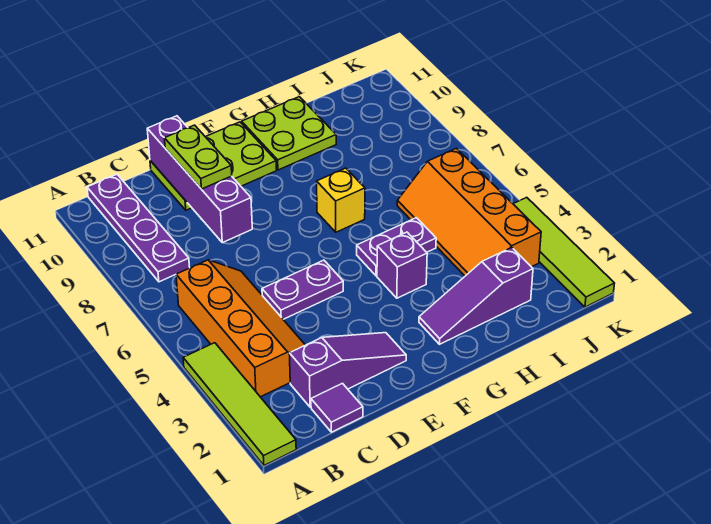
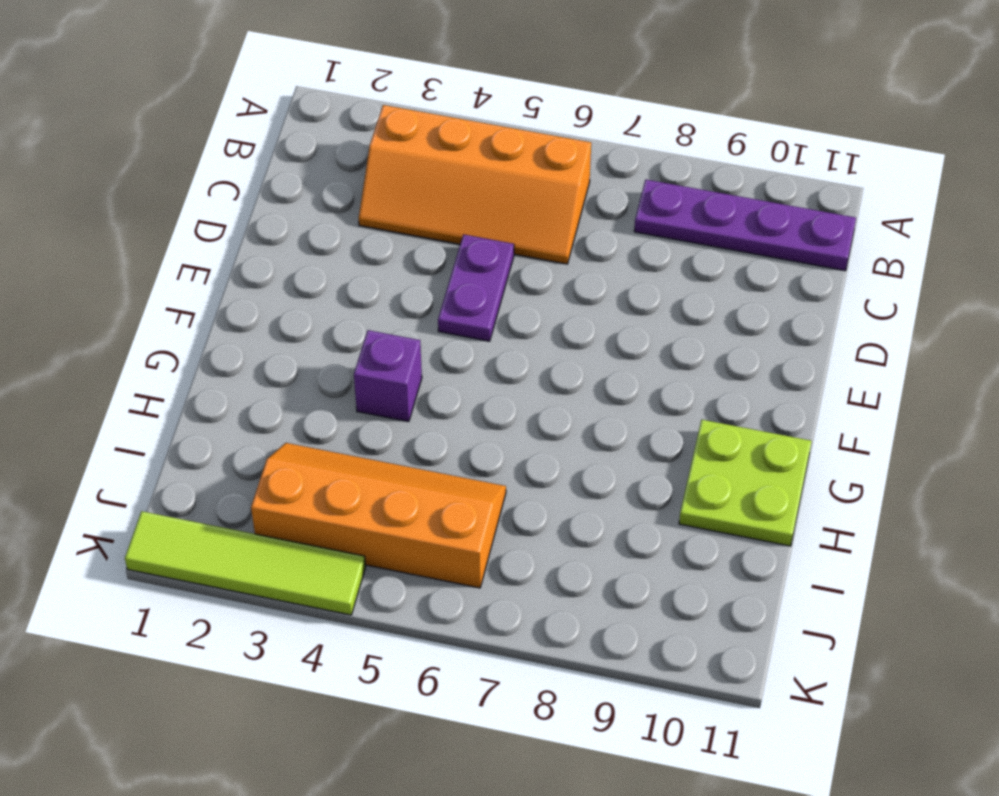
none -> lime 1x4 tile [183,343,296,465]
none -> purple 1x1 tile [311,383,363,432]
none -> purple 1x3 slope [289,333,406,407]

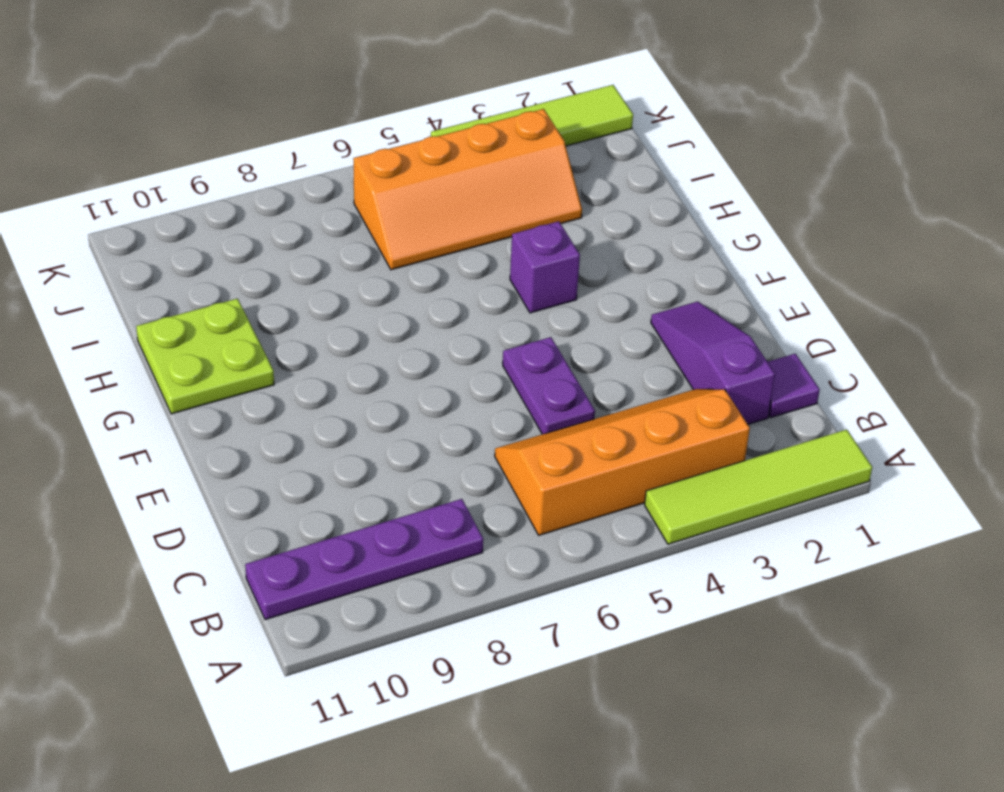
none -> lime 2x3 plate [150,122,277,210]
none -> purple 1x3 slope [419,248,533,344]
none -> purple 1x2 plate [357,218,436,276]

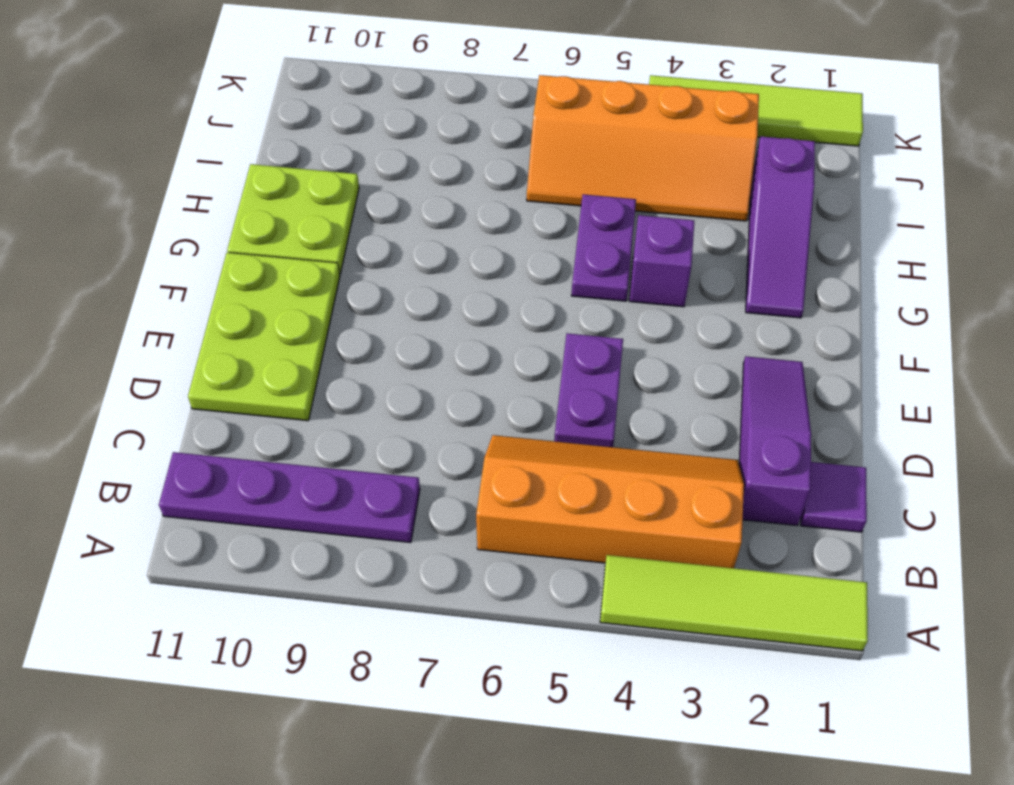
none -> yellow 1x1 brick [317,168,365,232]
none -> purple 1x4 brick [147,116,252,243]
none -> lime 1x2 plate [165,125,232,189]

